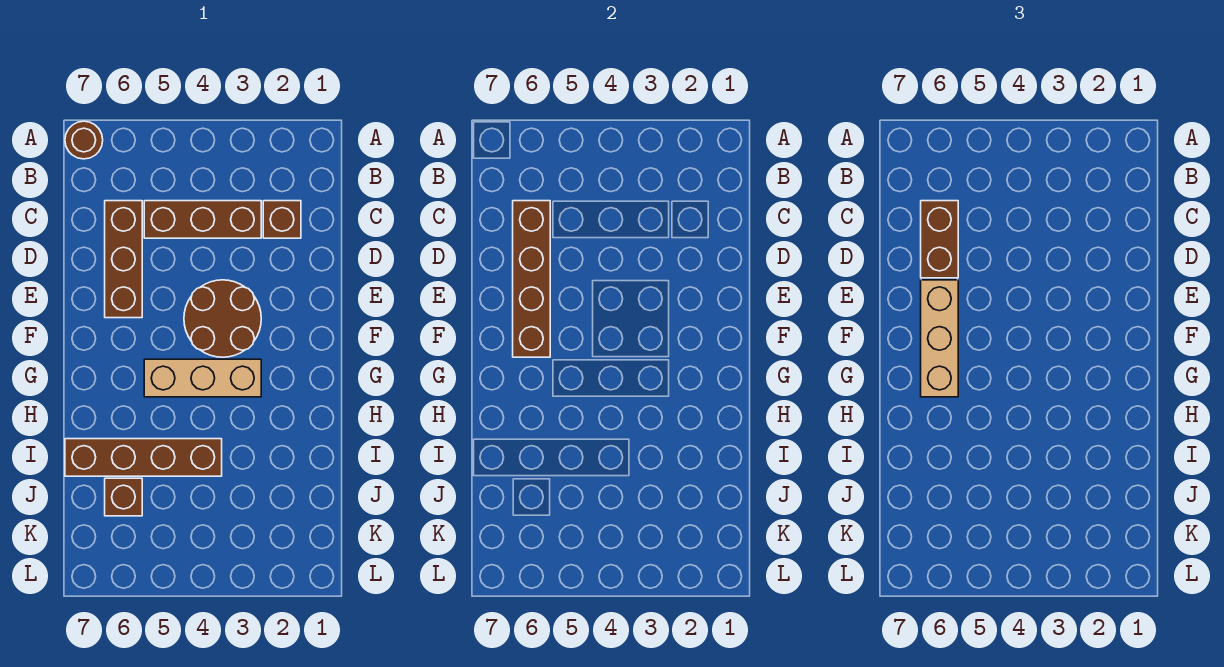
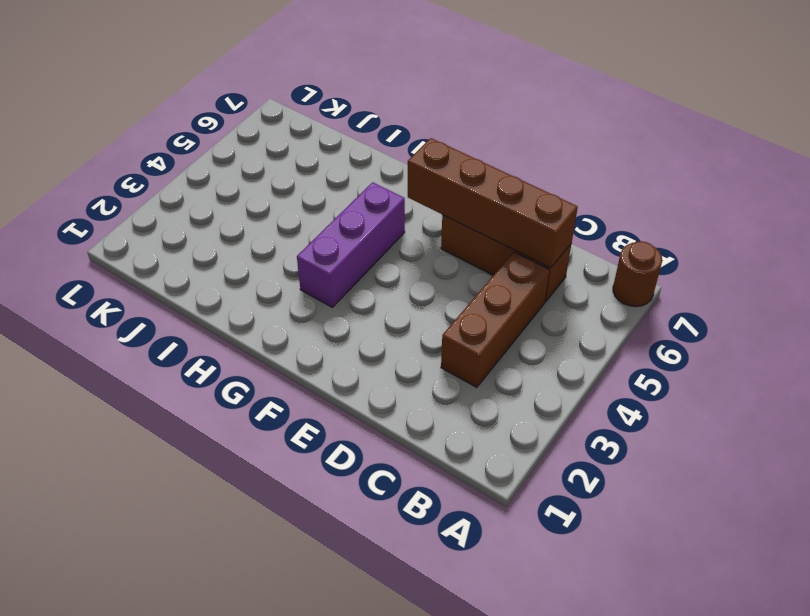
purple 1x3 brick [297,182,405,307] -> tan 1x3 brick [144,359,261,397]
none -> brown 1x1 brick [263,201,301,238]
none -> brown 2x2 round brick [184,280,261,357]

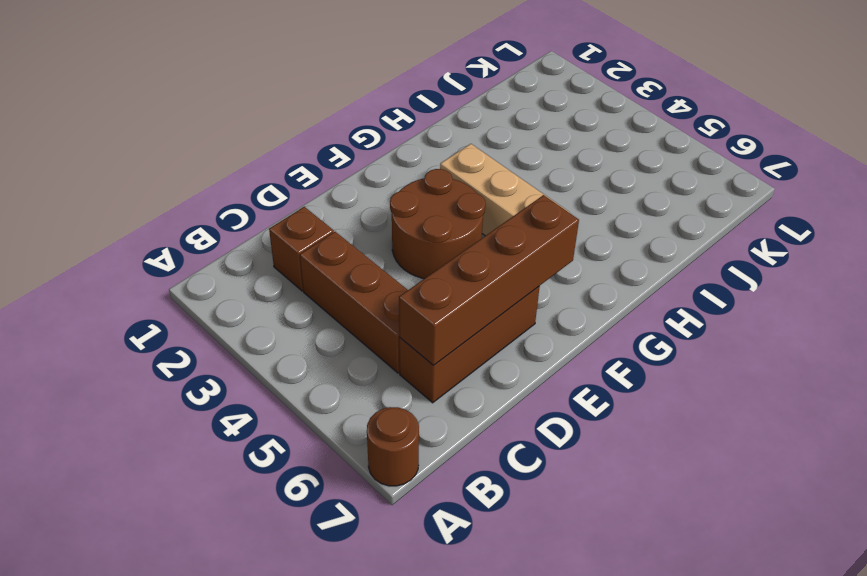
none -> brown 1x4 brick [65,439,222,476]
none -> brown 1x1 brick [105,478,142,516]

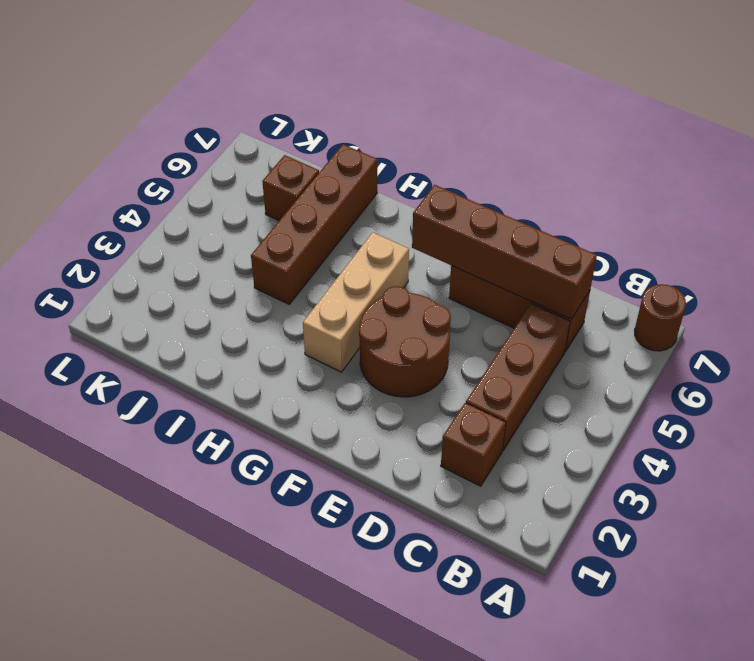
none -> brown 1x2 brick [921,201,958,278]
none -> tan 1x3 brick [921,280,958,397]

